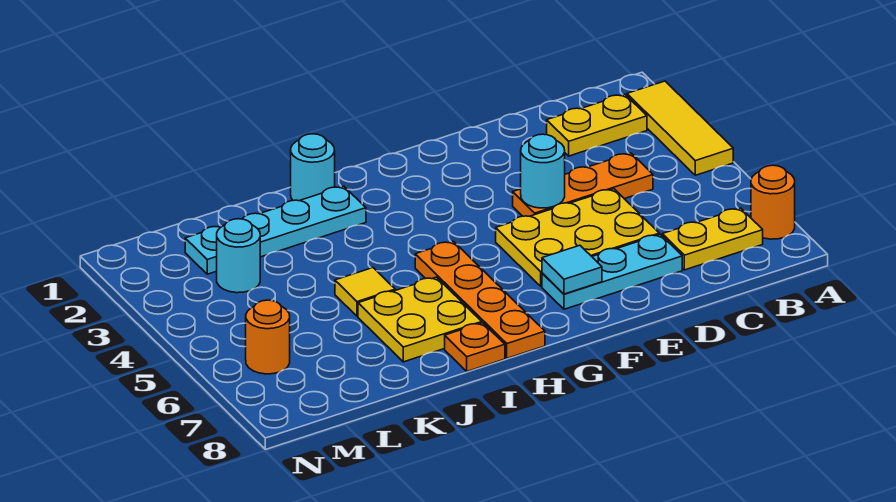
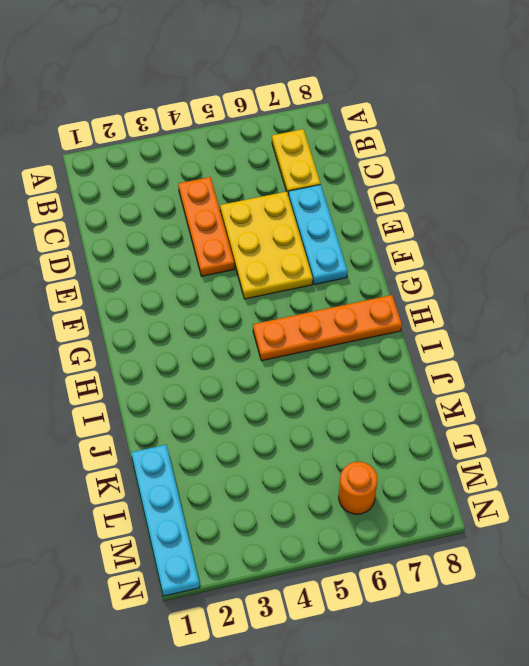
cyan 1x4 plate [131,445,200,596] -> cyan 1x4 plate moved to [185,186,366,274]
none -> yellow 1x3 tile [627,81,733,175]
none -> orange 1x1 round brick [751,165,795,239]
none -> yellow 1x2 plate [547,94,647,156]

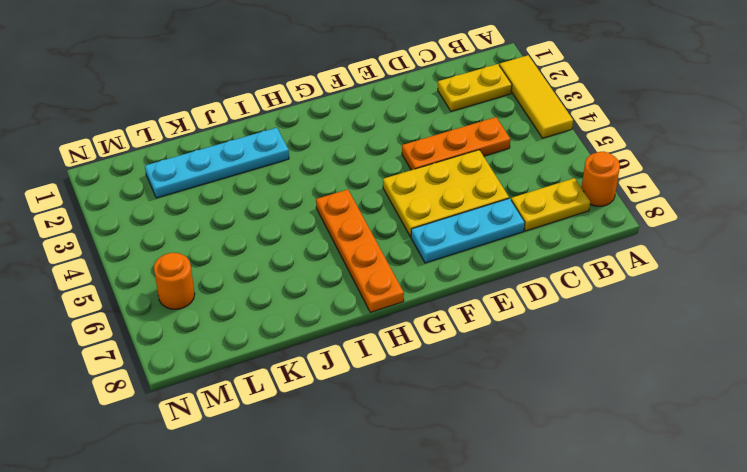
none -> cyan 1x1 round brick [291,134,335,201]
none -> yellow 2x2 plate [358,277,482,362]
none -> orange 1x1 plate [445,323,505,371]

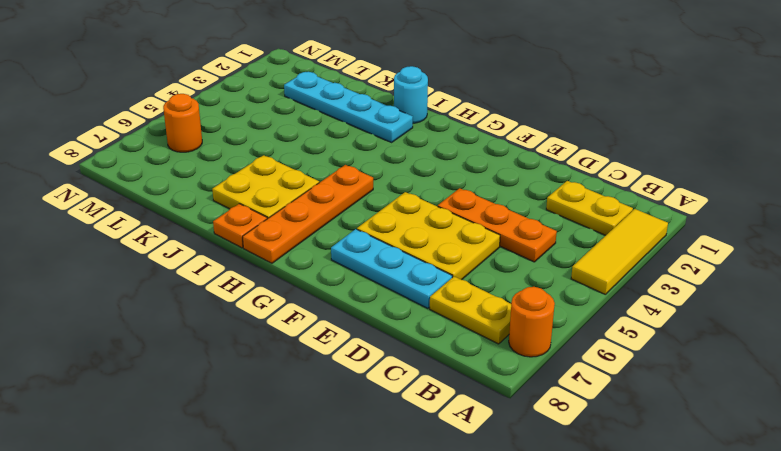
none -> yellow 1x1 tile [335,268,395,316]
none -> cyan 1x1 round brick [217,219,260,293]
none -> cyan 1x1 round brick [521,134,565,208]

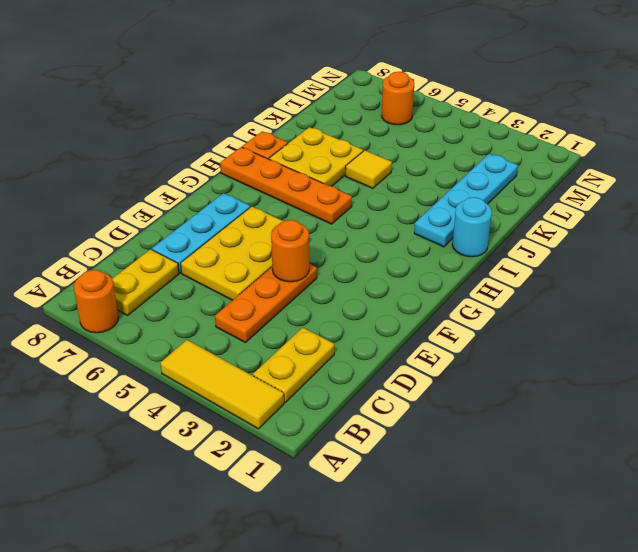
orange 1x1 round brick [271,220,309,282] -> cyan 1x1 round brick [521,134,565,208]
none -> cyan 1x1 round brick [217,219,260,293]
none -> cyan 1x1 tile [542,245,602,294]

